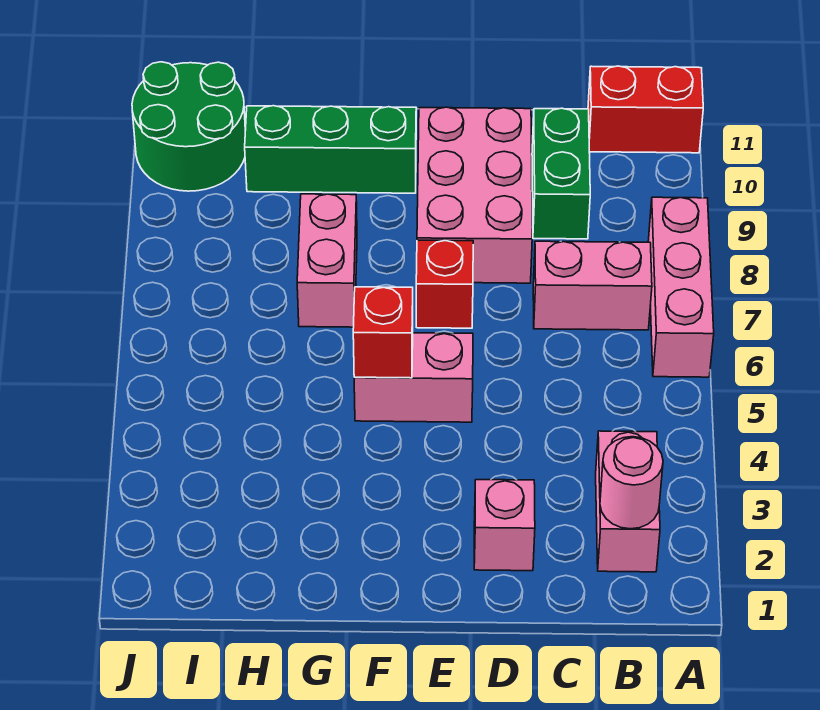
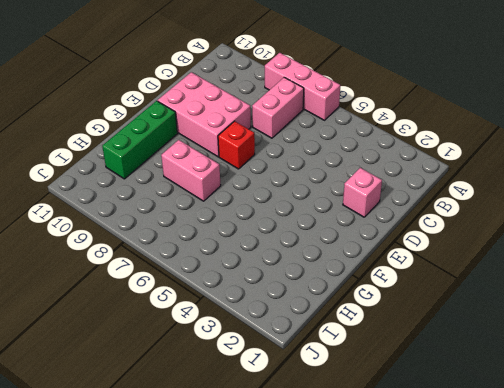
none -> red 1x2 brick [588,66,703,153]
none -> pink 1x2 brick [596,431,660,572]
none -> green 1x2 brick [532,108,590,239]

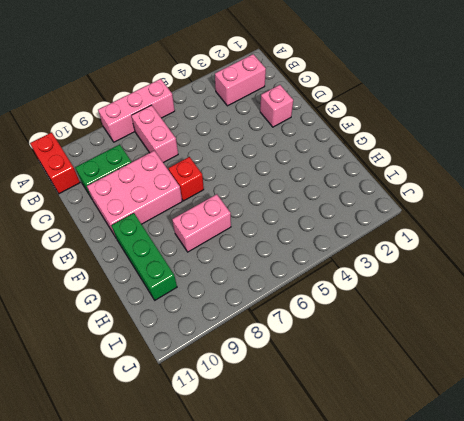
none -> pink 1x2 brick [354,333,473,422]
none -> green 2x2 round brick [132,62,245,191]
none -> pink 1x1 round brick [600,437,663,529]

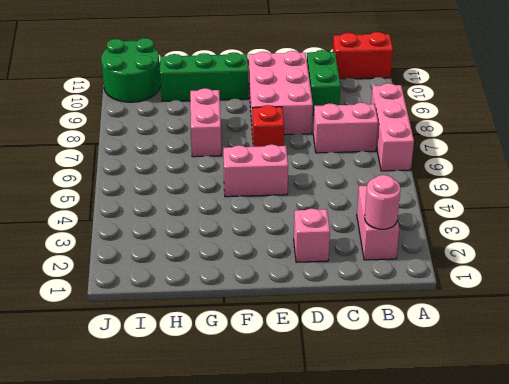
none -> red 1x1 brick [353,287,413,378]

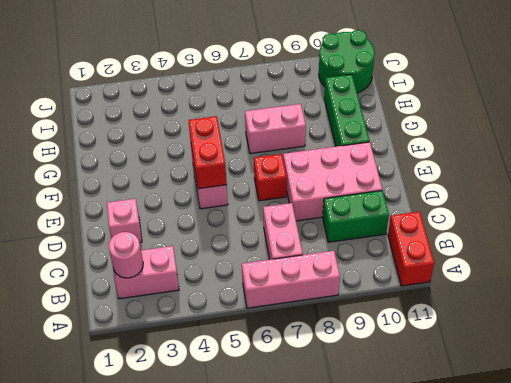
red 1x2 brick [188,116,227,189] -> red 1x1 brick [353,287,413,378]

